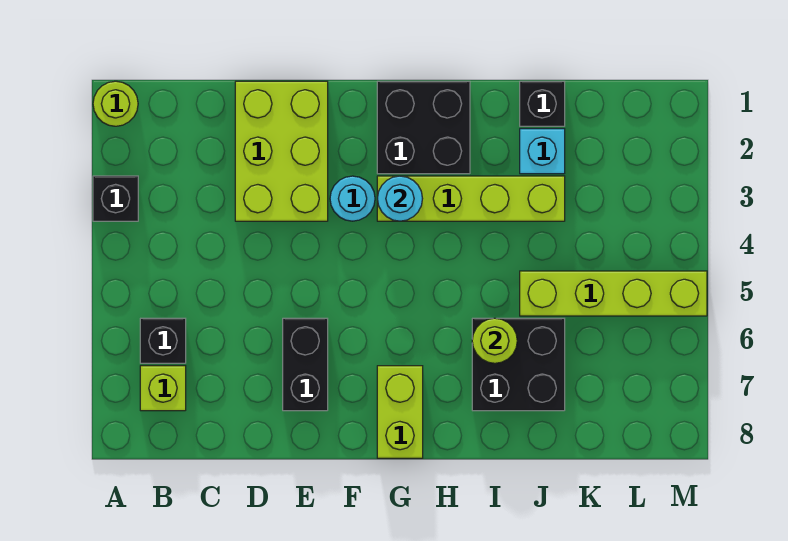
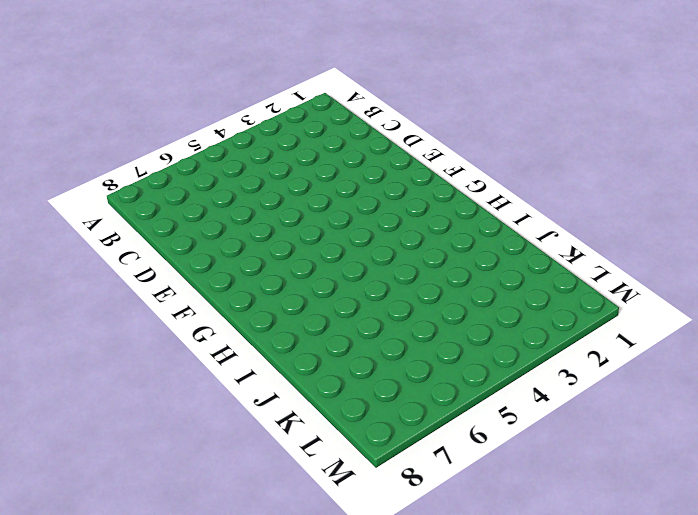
none -> lime 1x1 round brick [93,81,138,126]
none -> black 1x1 brick [93,176,138,221]
none -> black 1x1 brick [140,318,186,363]

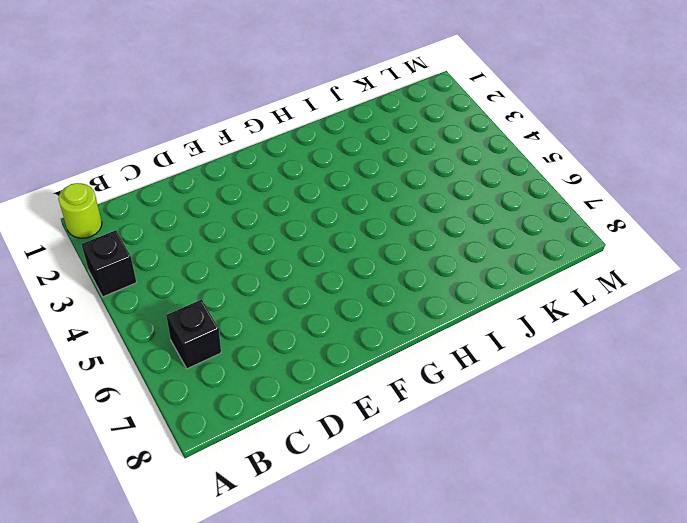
none -> lime 1x1 brick [140,366,186,411]
none -> lime 2x3 brick [235,81,328,221]
none -> black 1x2 brick [283,318,328,411]

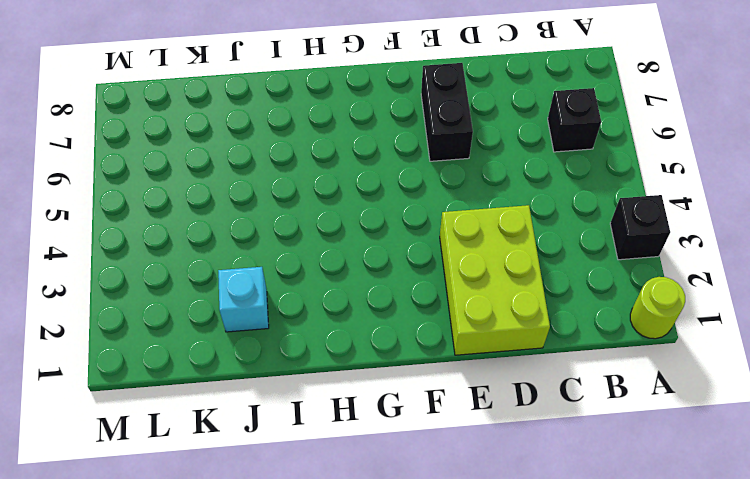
none -> lime 1x1 brick [140,366,186,411]
none -> cyan 1x1 round brick [330,176,375,221]
none -> black 2x2 brick [377,81,470,174]

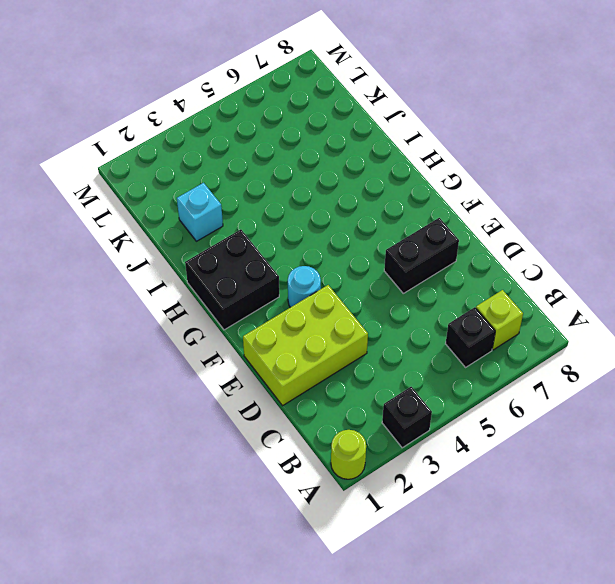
none -> lime 1x4 brick [377,176,565,221]
none -> lime 1x2 brick [377,366,423,458]
none -> black 2x2 brick [472,318,565,411]

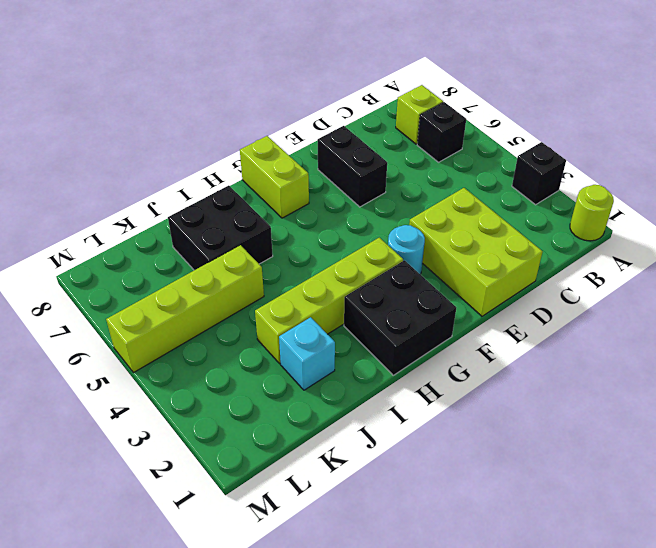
none -> black 1x1 brick [520,81,565,126]
none -> cyan 1x1 round brick [377,176,423,221]
none -> lime 1x1 round brick [472,318,517,363]

